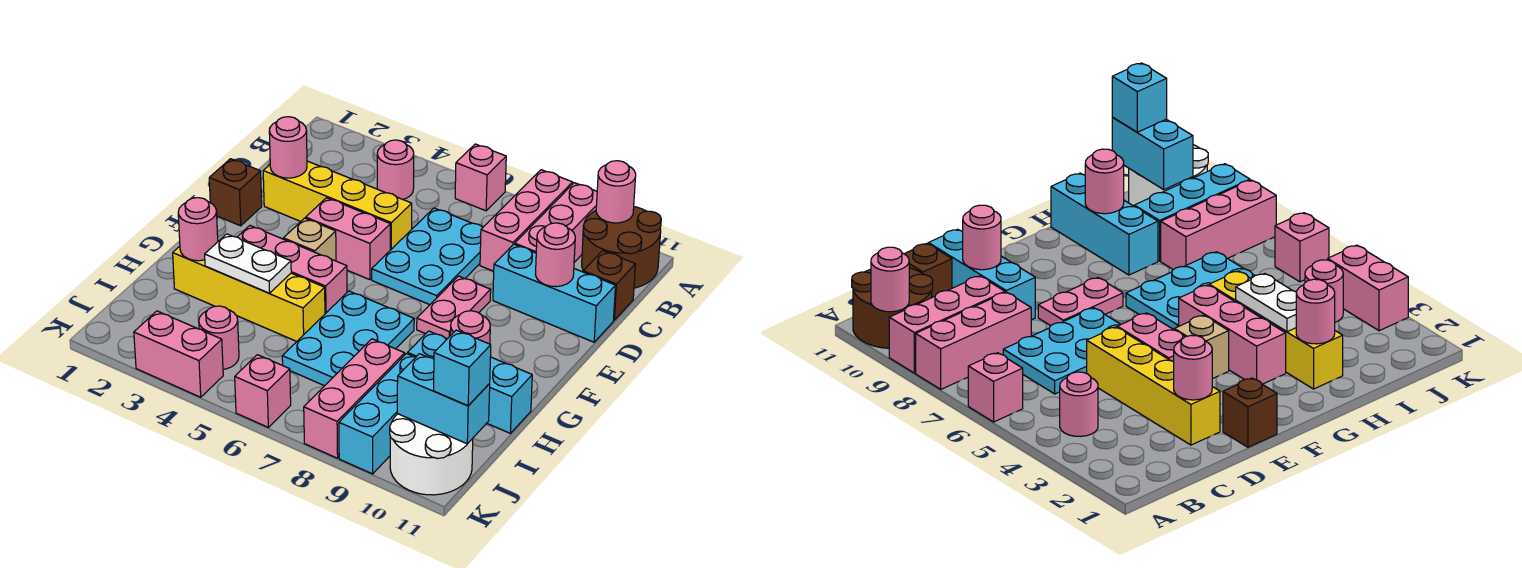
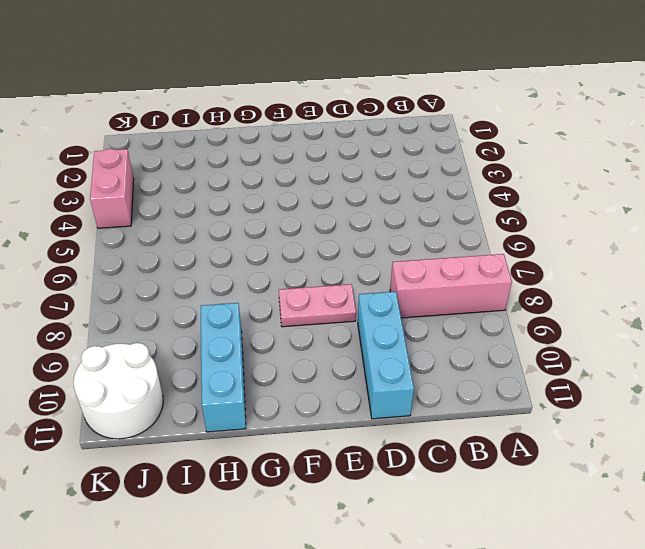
none -> pink 1x1 brick [455,144,506,211]
none -> pink 1x3 brick [515,183,597,262]
none -> brown 2x2 round brick [582,207,661,288]
none -> pink 1x1 round brick [377,140,414,199]

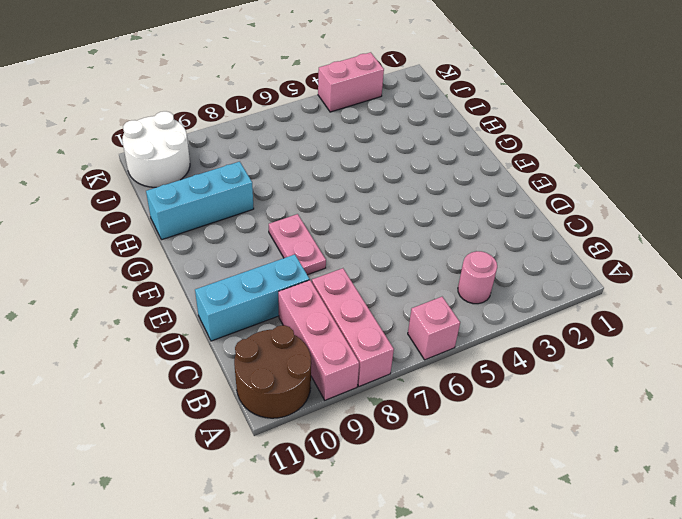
none -> cyan 2x3 plate [372,208,483,305]
none -> brown 1x1 brick [583,251,636,320]
none -> yellow 1x4 brick [263,161,412,250]
none -> brown 1x1 brick [209,159,262,226]

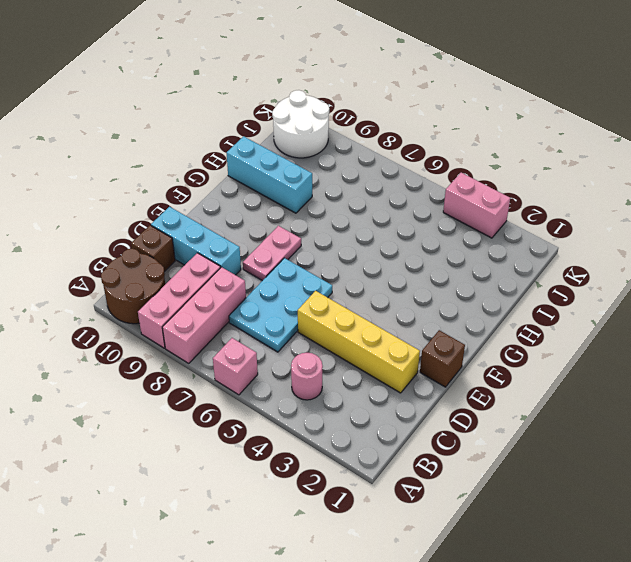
none -> pink 1x2 brick [306,198,390,280]
none -> tan 1x1 brick [283,218,336,261]
none -> pink 1x3 brick [238,226,347,314]
none -> cyan 2x3 plate [282,291,414,386]

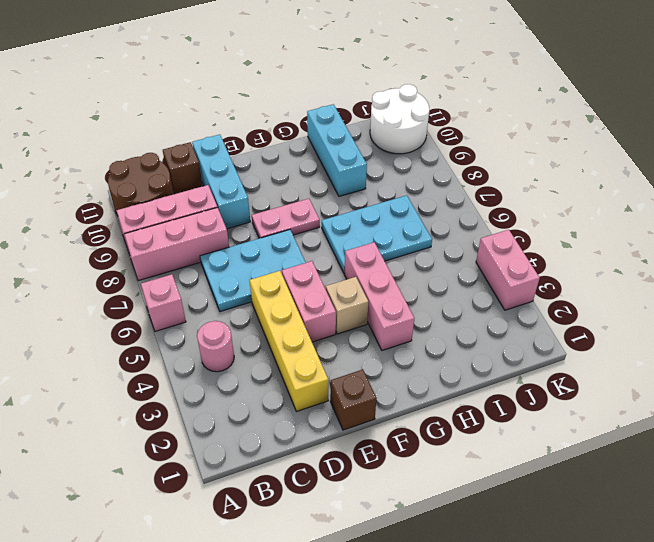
none -> yellow 1x4 brick [173,246,325,341]
none -> pink 1x3 brick [304,339,405,458]
none -> cyan 1x3 brick [339,354,416,474]
none -> pink 1x1 round brick [199,306,239,369]

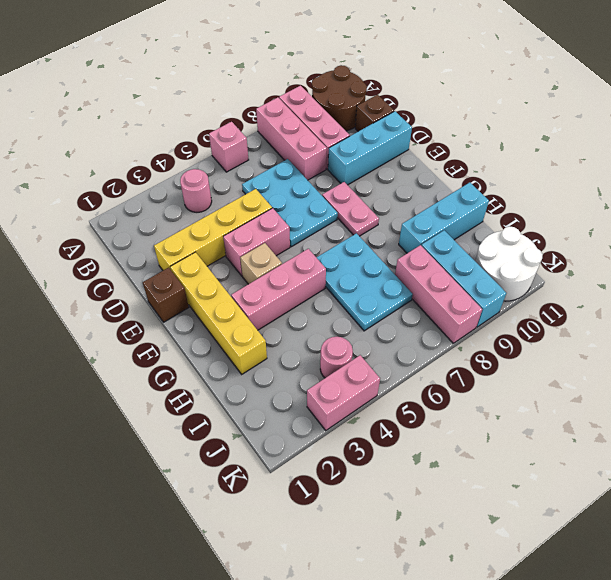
yellow 1x4 brick [170,252,267,374] -> yellow 1x4 brick turned to [173,246,325,341]
none -> pink 1x1 brick [235,355,291,427]
none -> pink 1x1 round brick [596,161,636,223]
none -> pink 1x1 round brick [269,117,307,178]
none -> pink 1x1 round brick [535,223,575,287]

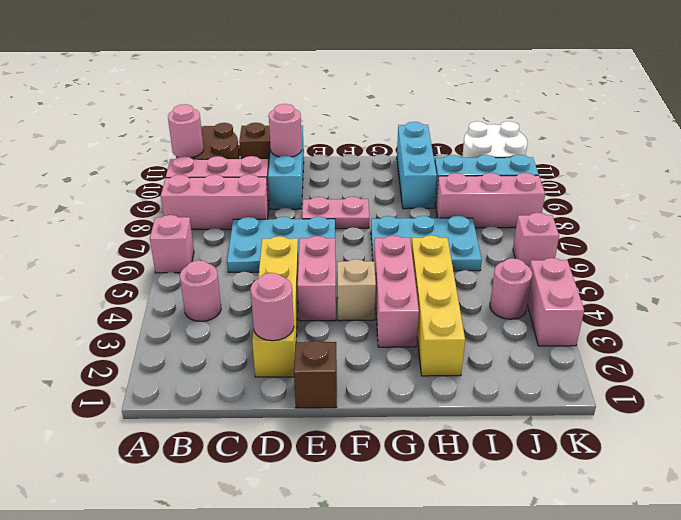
none -> pink 1x1 round brick [178,198,218,261]
none -> white 1x2 plate [205,234,291,293]
none -> pink 1x1 round brick [450,311,490,344]
none -> cyan 1x2 brick [397,354,490,444]

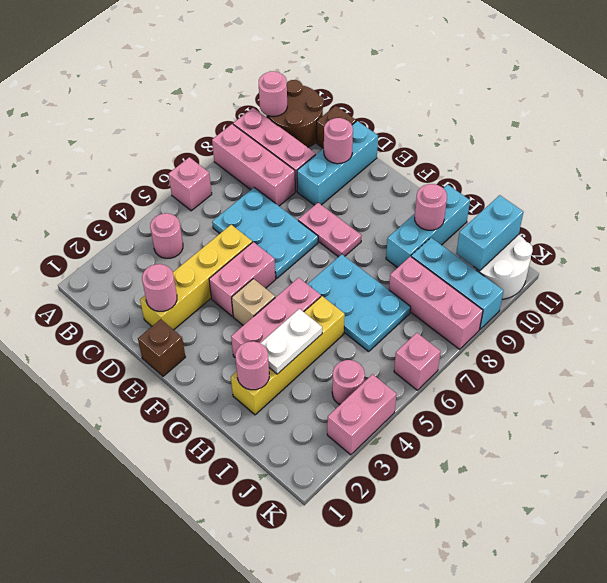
none -> cyan 1x1 brick [434,330,491,406]

